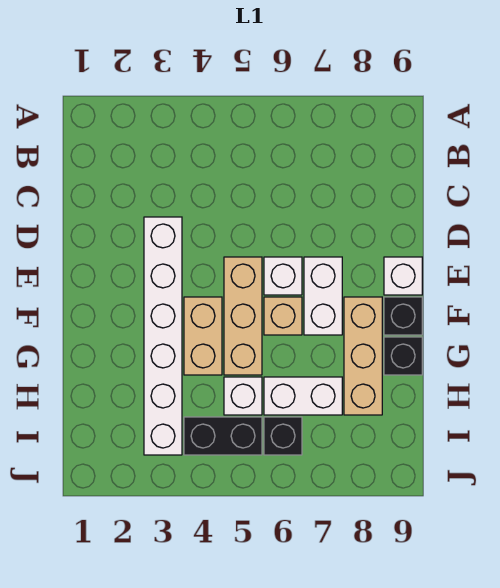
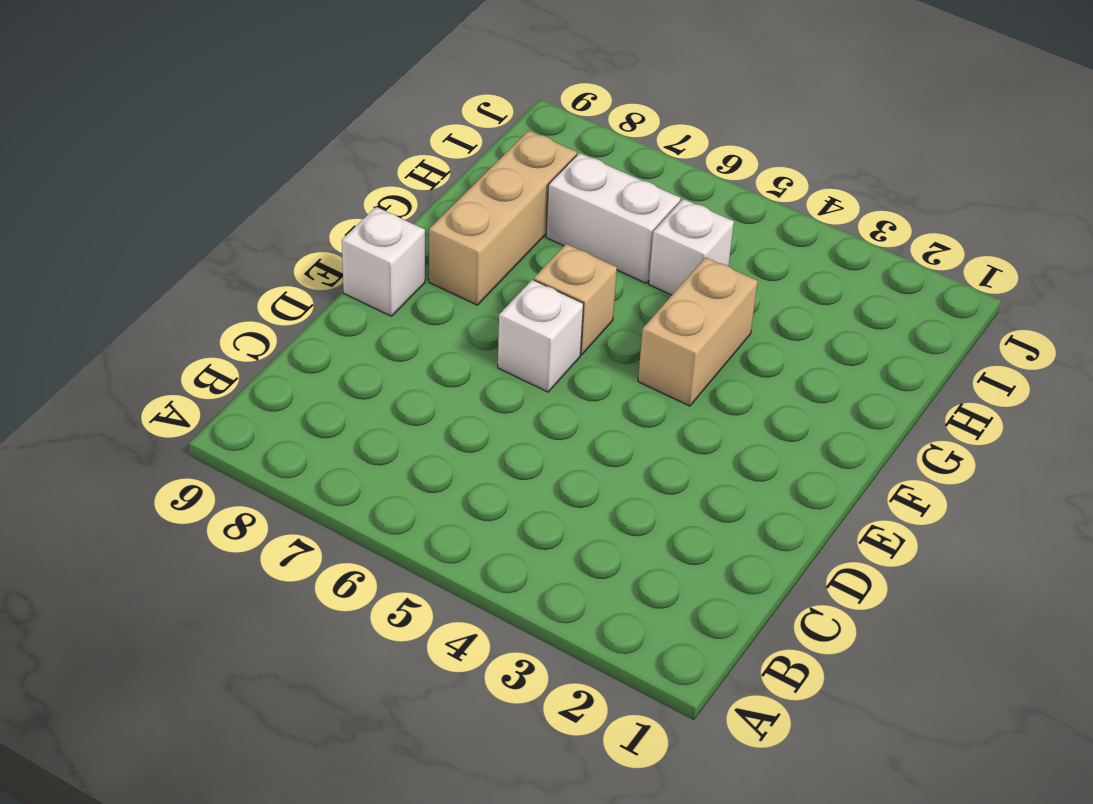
none -> white 1x6 brick [144,217,182,455]
none -> tan 1x3 brick [224,257,262,375]
none -> white 1x2 brick [304,257,342,335]

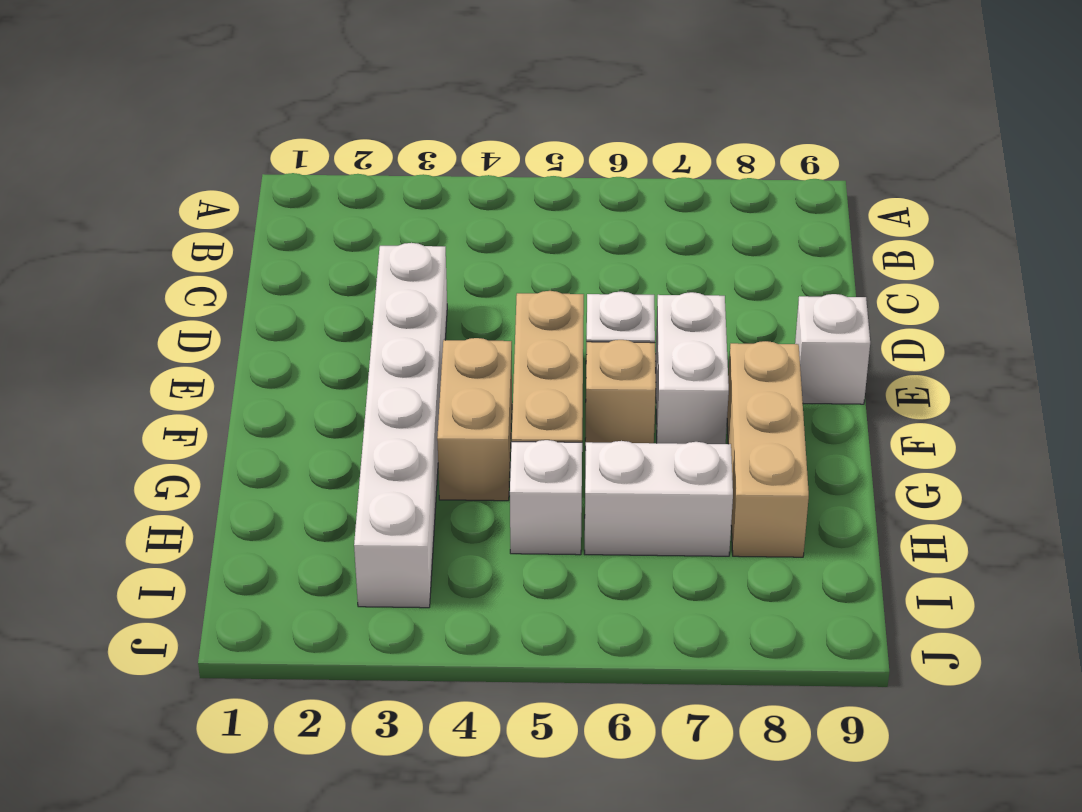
none -> black 1x1 brick [384,297,422,335]
none -> black 1x1 brick [384,337,422,375]
none -> black 1x2 brick [184,417,262,455]

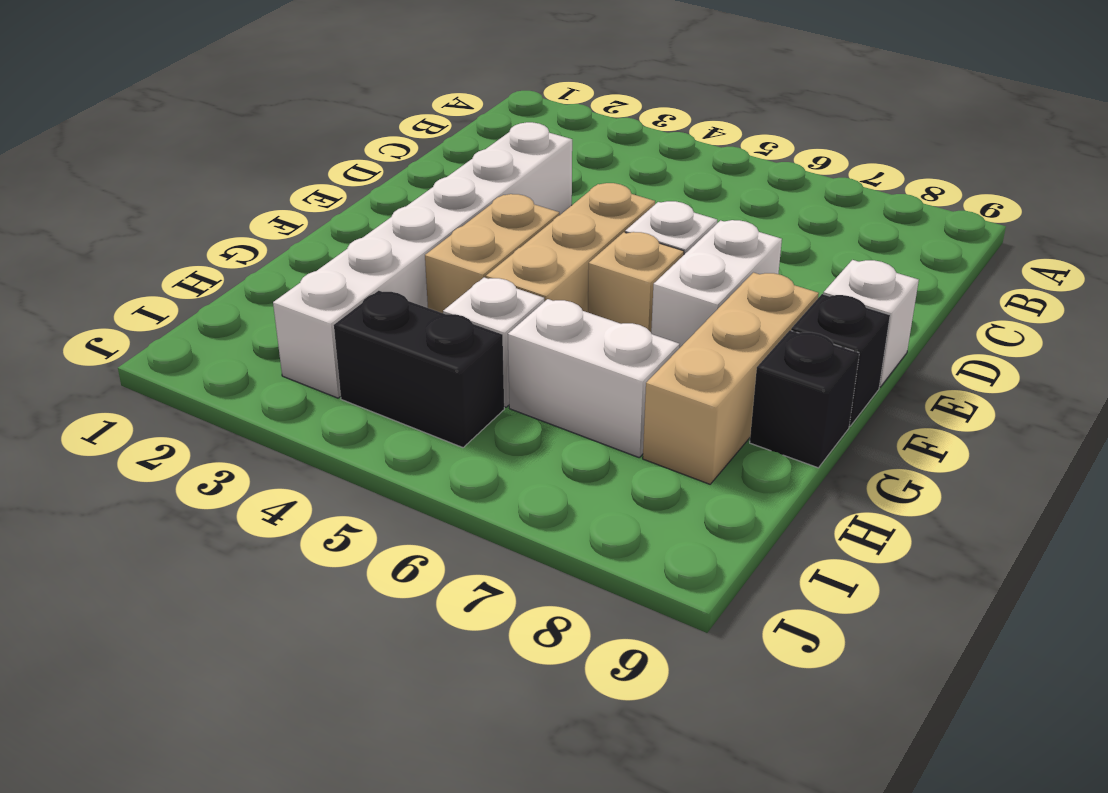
none -> black 1x1 brick [264,417,302,455]

